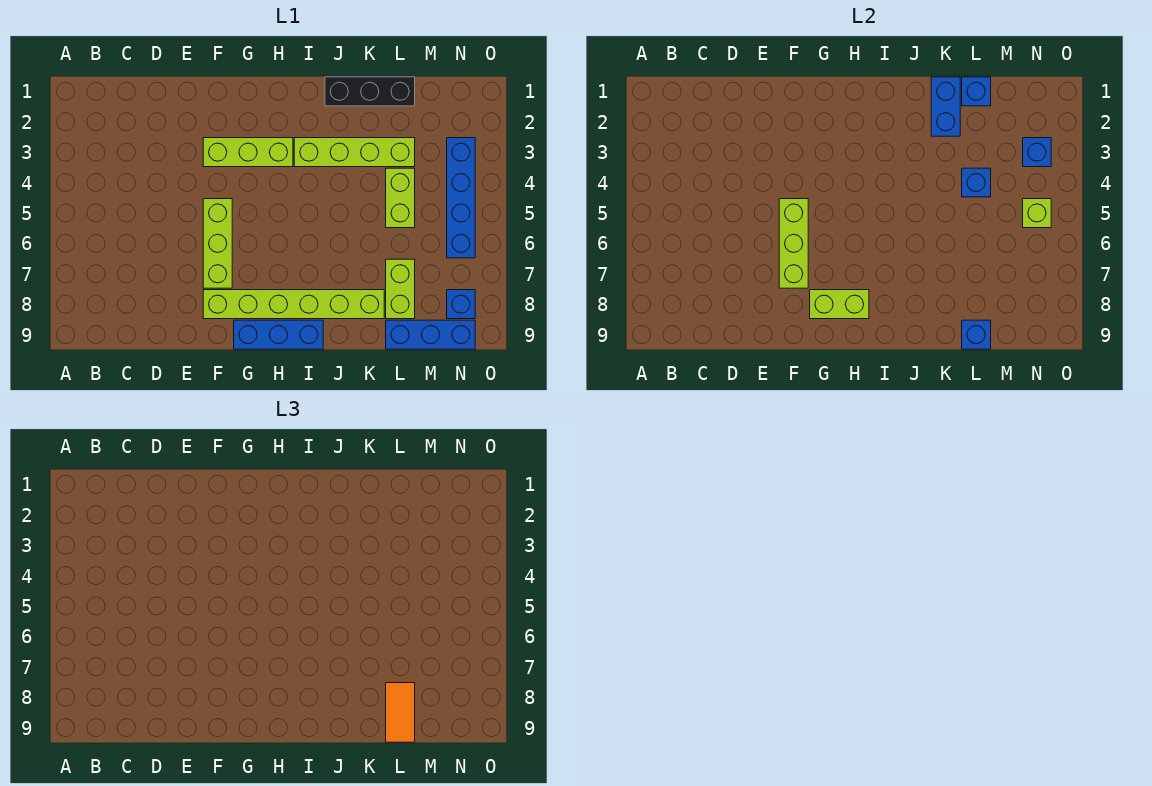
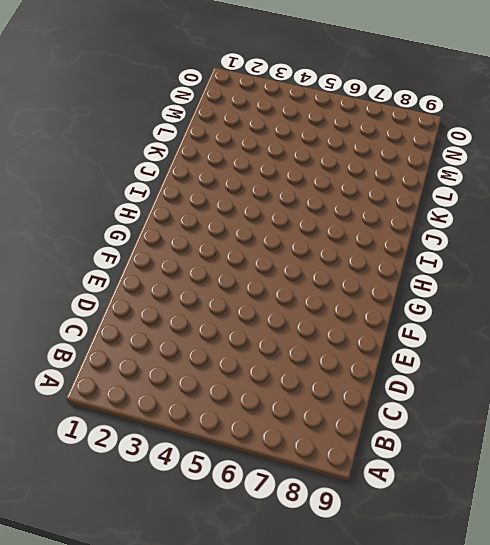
none -> lime 1x3 brick [203,138,293,167]
none -> lime 1x3 brick [203,199,232,288]
none -> lime 1x6 brick [203,290,384,319]

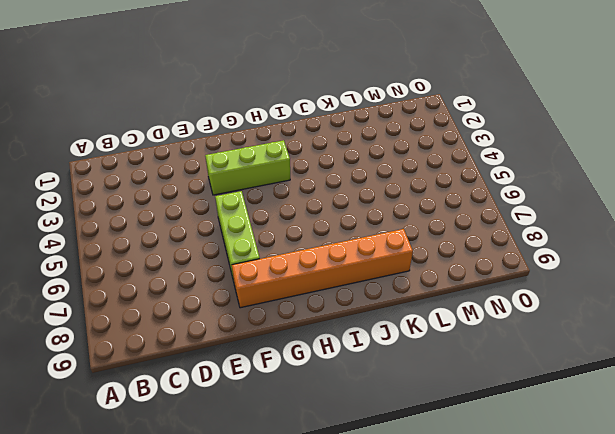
orange 1x6 brick [232,229,413,308] -> lime 1x6 brick [203,290,384,319]
none -> blue 1x3 brick [234,320,323,349]
none -> lime 1x4 brick [294,138,415,167]
none -> black 1x3 brick [325,77,415,106]

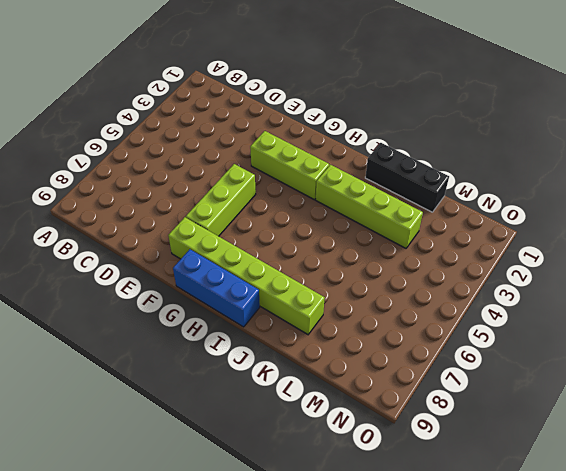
none -> lime 1x2 brick [386,168,415,228]
none -> lime 1x2 brick [386,259,415,319]
none -> blue 1x3 brick [386,320,475,349]

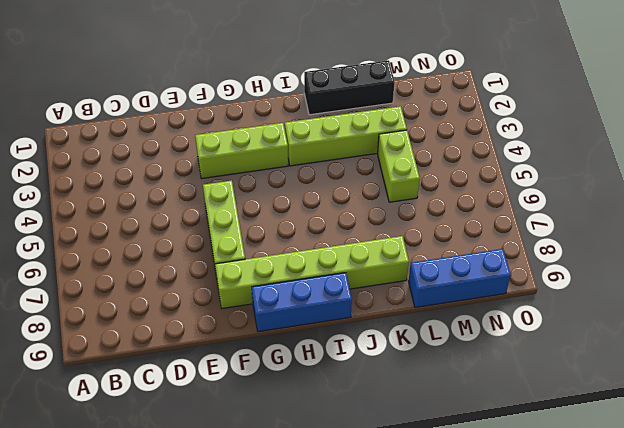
none -> lime 1x2 brick [386,259,415,319]
none -> blue 1x4 brick [447,138,475,258]
none -> blue 1x1 brick [447,290,475,319]

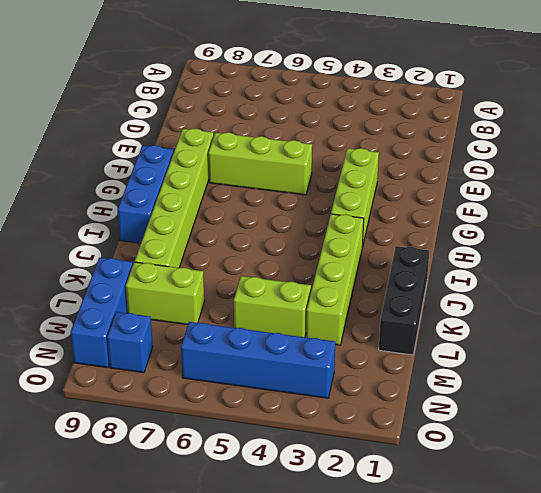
none -> lime 1x3 brick [779,199,808,288]
none -> lime 1x2 brick [810,290,869,319]
none -> blue 1x2 brick [931,77,960,136]

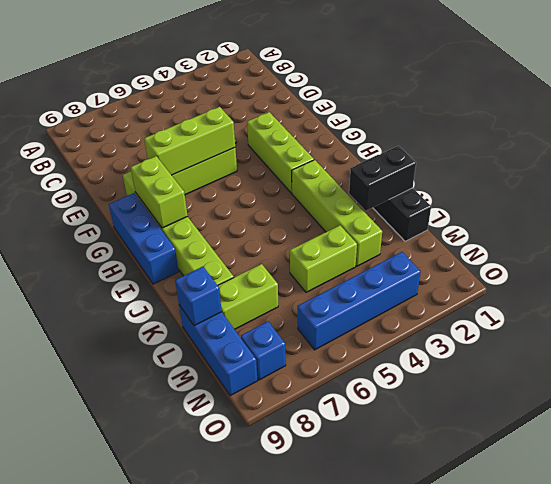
black 1x2 brick [349,146,416,211] -> blue 1x2 brick [931,77,960,136]
none -> blue 1x1 brick [962,77,991,106]
none -> blue 1x1 brick [962,168,991,197]
none -> blue 1x1 brick [1023,138,1051,167]

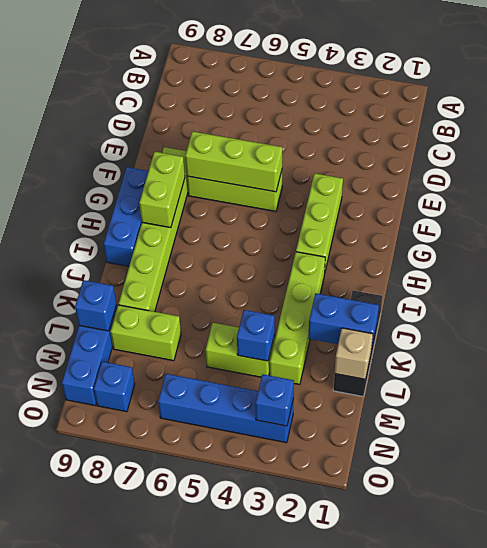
tan 1x1 brick [334,328,373,379] -> blue 1x1 brick [962,77,991,106]
none -> lime 1x1 brick [1023,199,1051,228]
none -> orange 1x2 tile [386,683,415,742]

